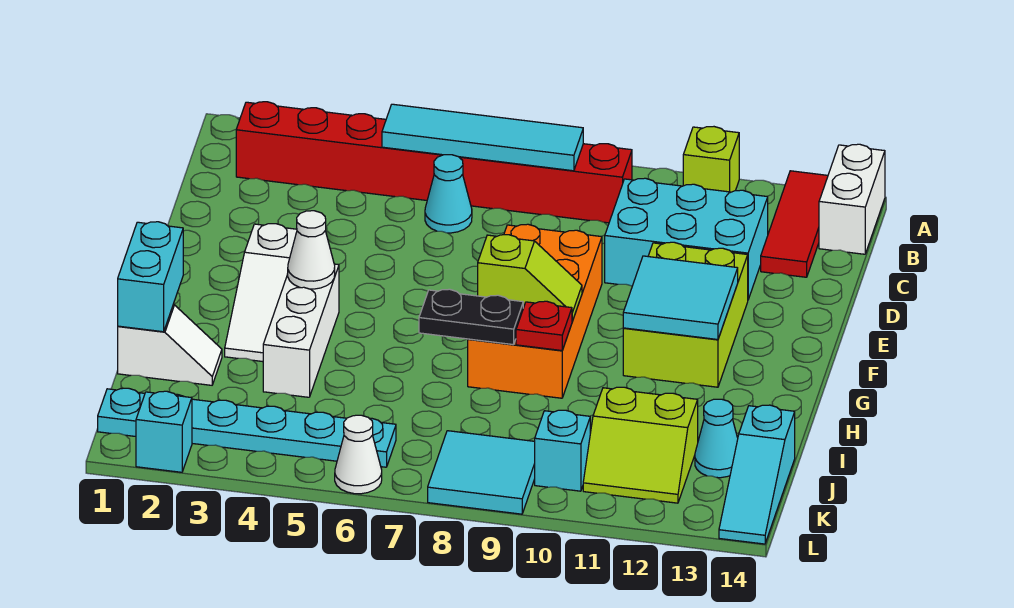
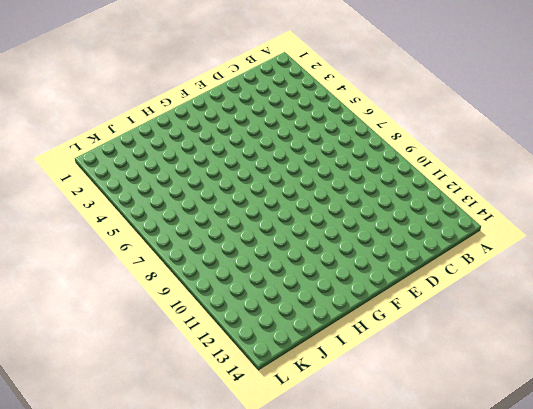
none -> lime 1x1 brick [683,127,739,192]
none -> red 1x3 tile [761,171,828,277]
none -> white 1x2 brick [819,144,885,254]

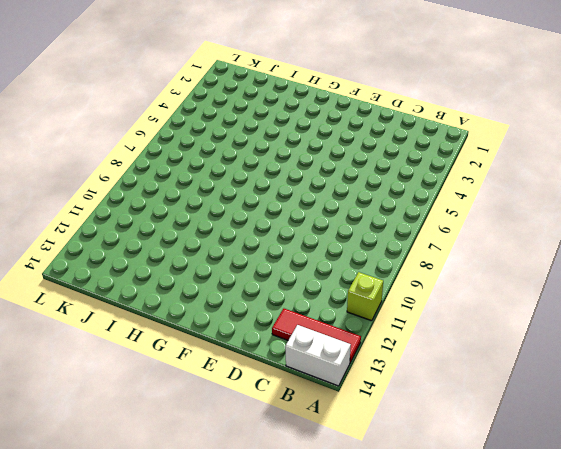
none -> red 1x8 brick [236,102,632,223]
none -> cyan 1x1 cone [425,155,472,233]
none -> cyan 2x3 brick [605,178,768,299]

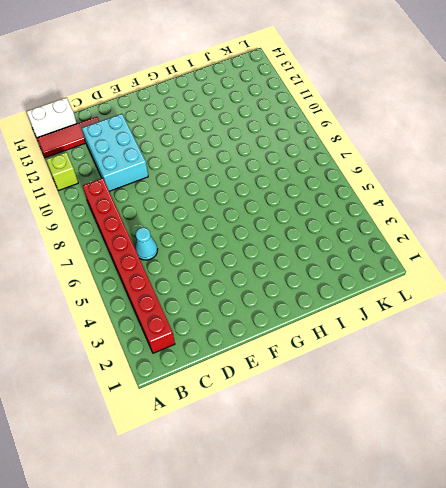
none -> orange 2x4 brick [468,224,602,398]
none -> lime 2x3 brick [623,242,748,387]
none -> white 1x3 slope [225,224,297,362]

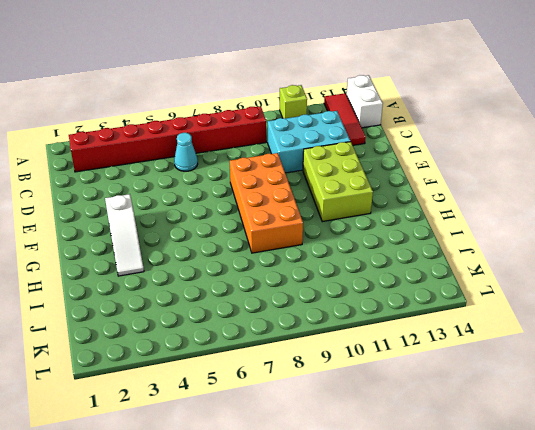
none -> white 1x3 brick [263,264,339,397]
none -> white 1x2 slope [118,305,222,385]
none -> lime 2x2 slope [583,387,698,503]

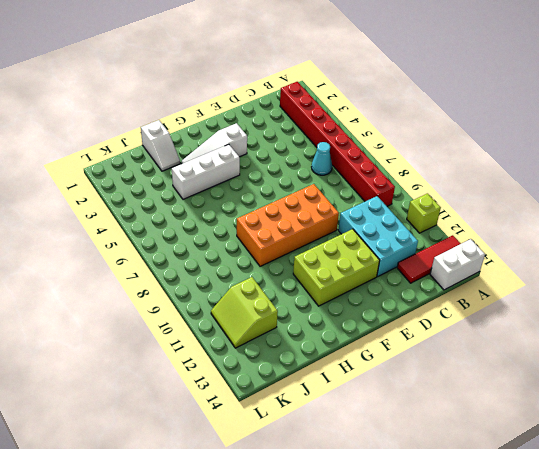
none -> cyan 1x1 cone [695,399,738,478]
none -> cyan 1x3 slope [719,405,795,544]
none -> cyan 1x6 plate [98,388,396,467]

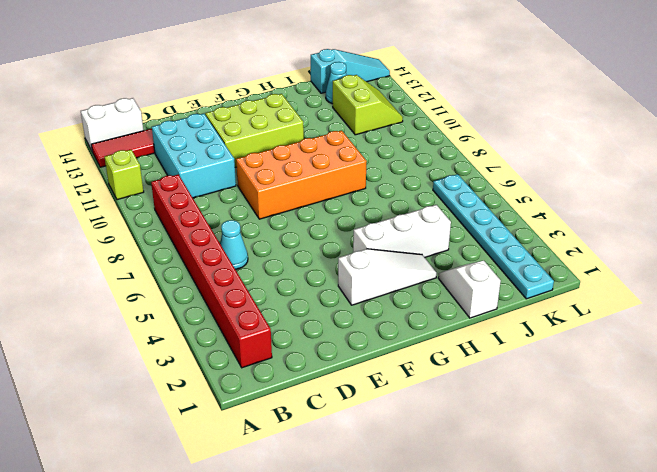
none -> cyan 2x2 tile [428,431,535,514]
none -> cyan 1x1 brick [535,410,590,491]
none -> cyan 1x1 brick [136,391,192,472]

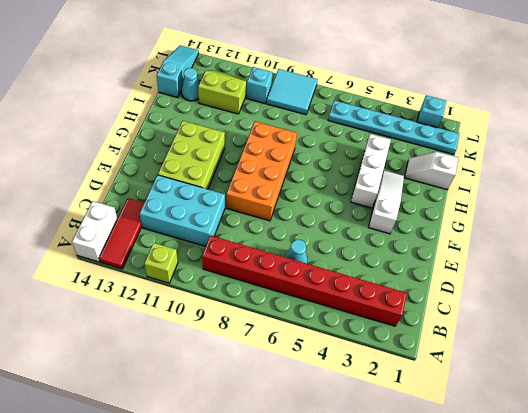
none -> white 1x1 cone [335,415,382,494]
none -> cyan 1x4 tile [382,104,583,171]
none -> cyan 2x2 tile [623,256,738,339]

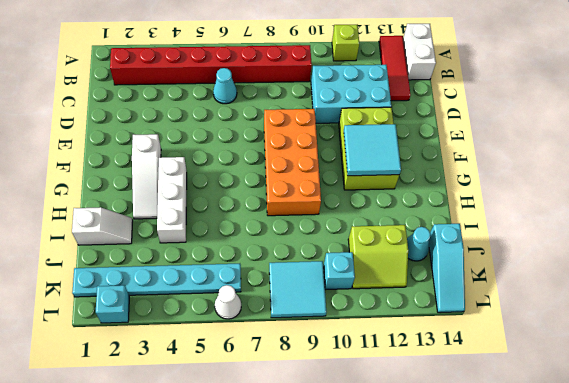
none -> cyan 1x4 tile [382,104,583,171]
none -> white 1x1 cone [287,211,335,289]
none -> lime 1x2 slope [478,235,582,321]

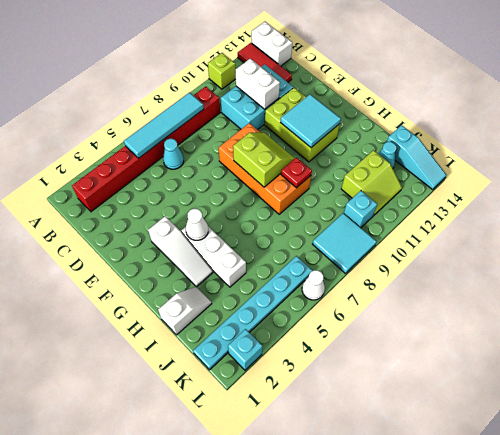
white 1x2 brick [235,59,280,109] -> none
lime 2x2 slope [233,133,295,187] -> lime 1x2 slope [478,235,582,321]
none -> cyan 1x2 brick [118,222,183,332]
none -> black 1x2 plate [419,289,523,345]

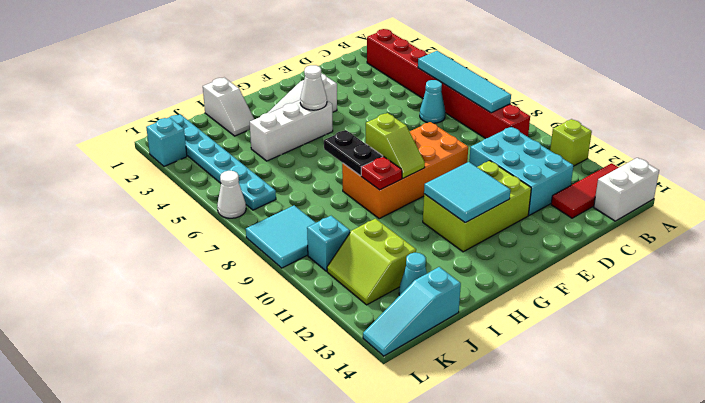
none -> cyan 1x2 brick [118,222,183,332]

